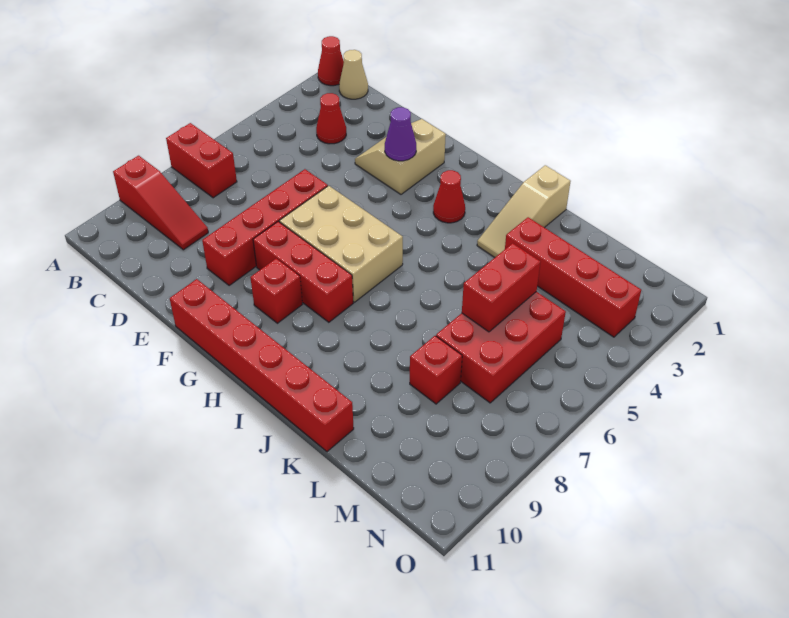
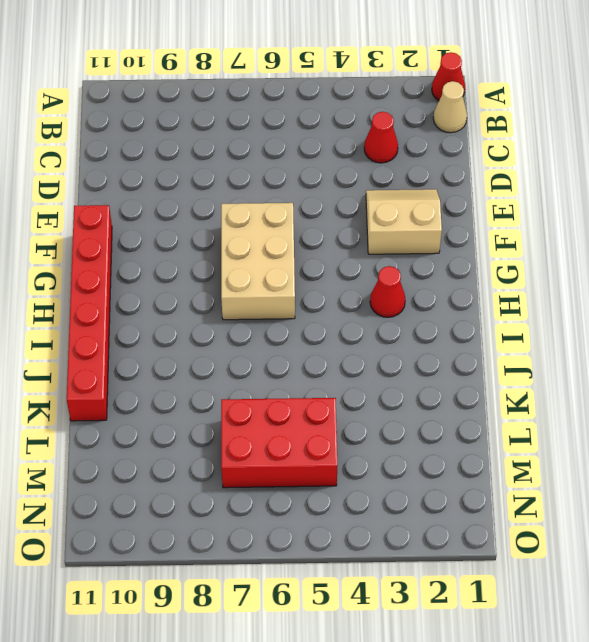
none -> red 1x2 brick [166,123,237,198]
none -> red 1x3 slope [113,156,208,250]
none -> red 1x4 brick [202,169,328,286]

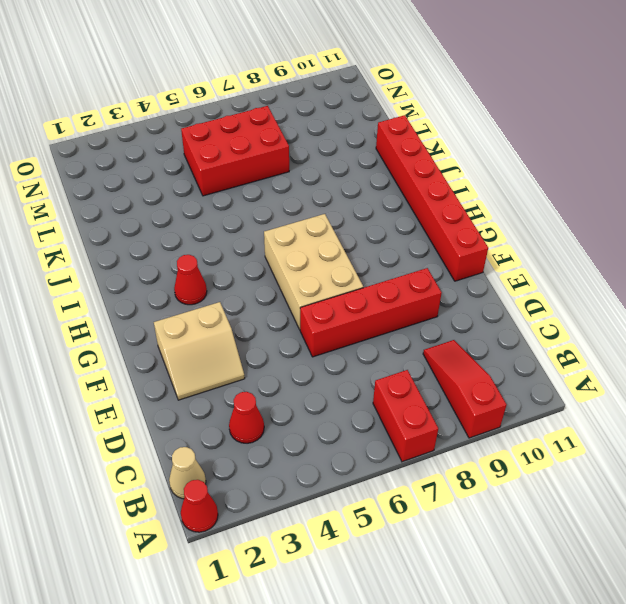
none -> red 1x3 brick [253,222,353,322]
none -> red 1x1 brick [250,259,302,323]
none -> tan 1x3 slope [477,165,571,257]

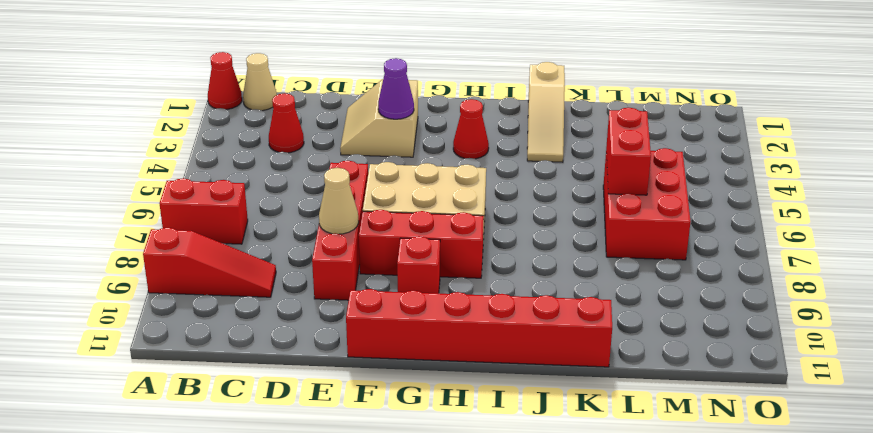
tan 1x1 cone [319,168,359,234] -> none
none -> red 1x4 brick [505,217,641,337]
none -> red 1x1 brick [410,336,462,404]

